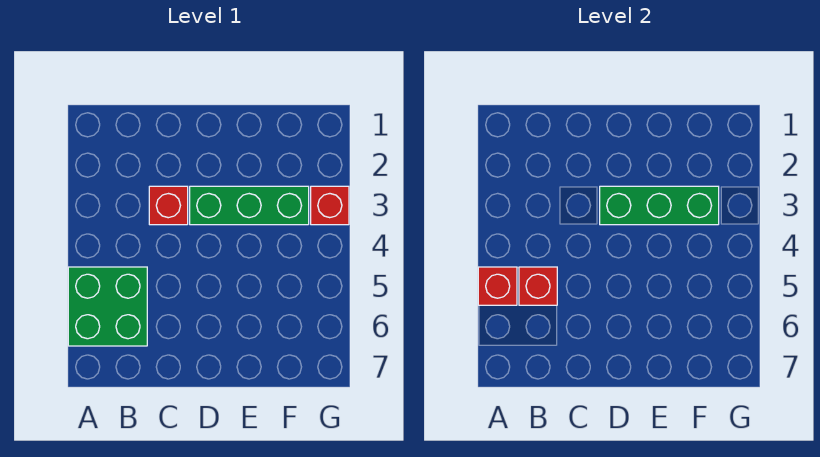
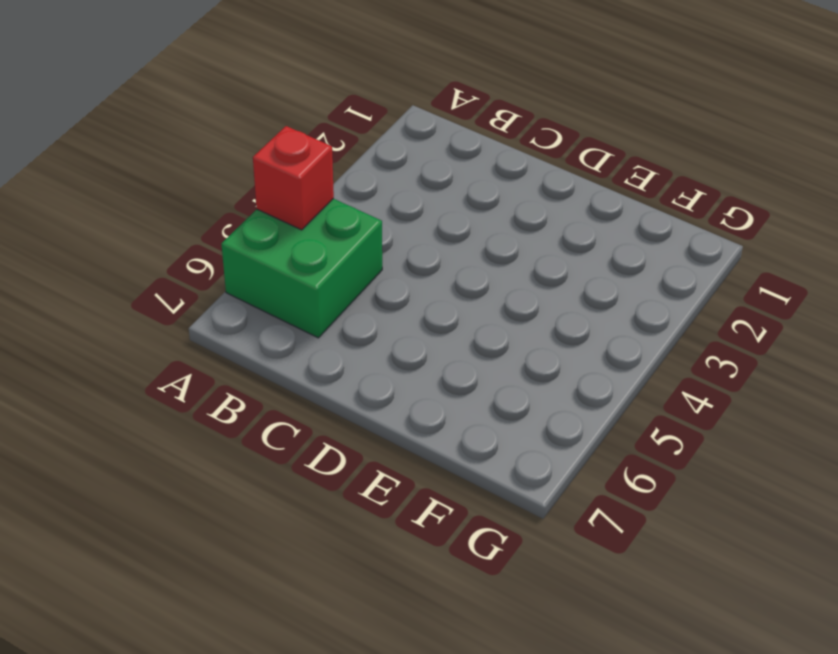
none -> red 1x1 brick [149,186,188,225]
none -> green 1x3 brick [190,186,309,225]

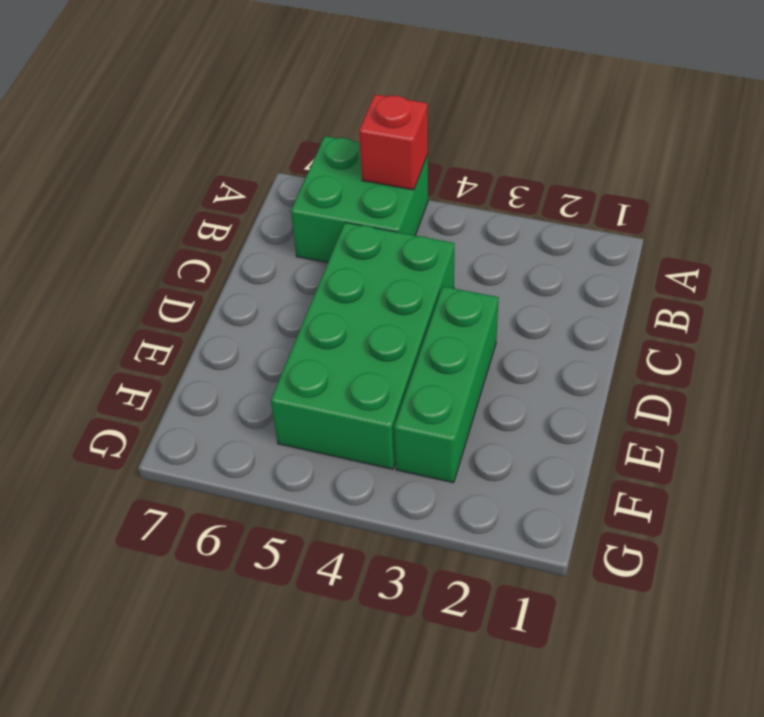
green 2x4 brick [271,223,454,469] -> none
none -> red 1x1 brick [149,186,188,225]
none -> red 1x1 brick [311,186,349,225]

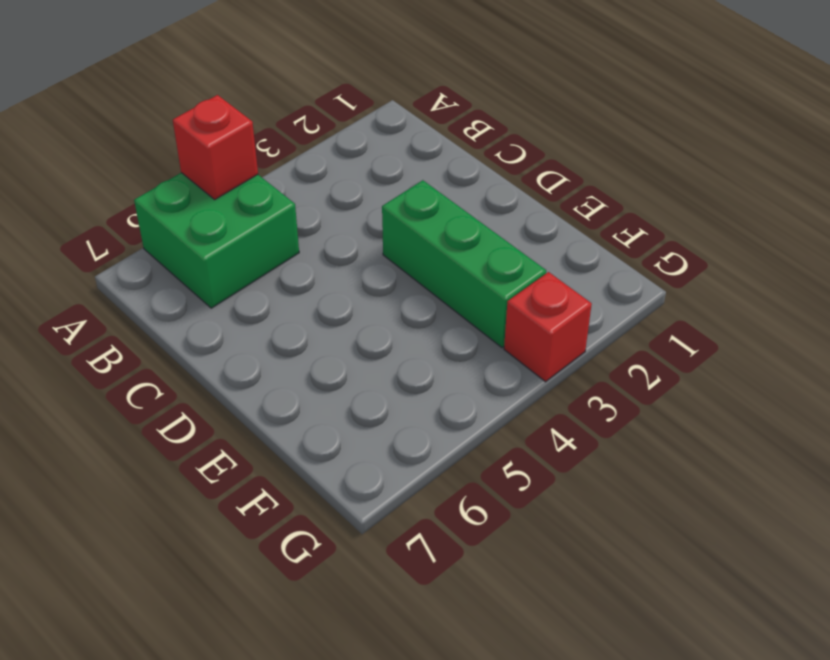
none -> red 1x1 brick [149,186,188,225]
none -> red 1x1 brick [519,267,557,305]

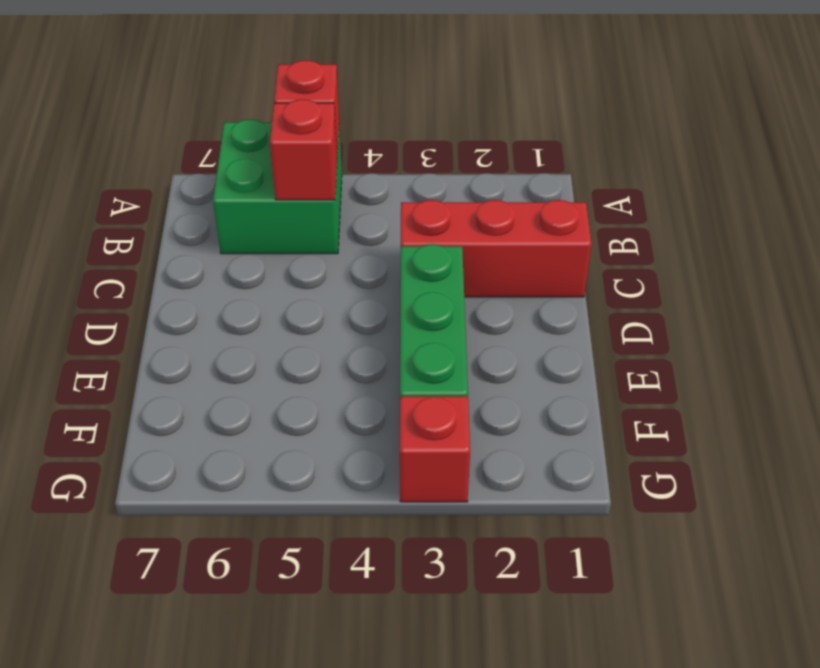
red 1x3 brick [401,200,592,297] -> red 1x1 brick [149,186,188,225]
none -> green 1x3 brick [600,186,719,225]

